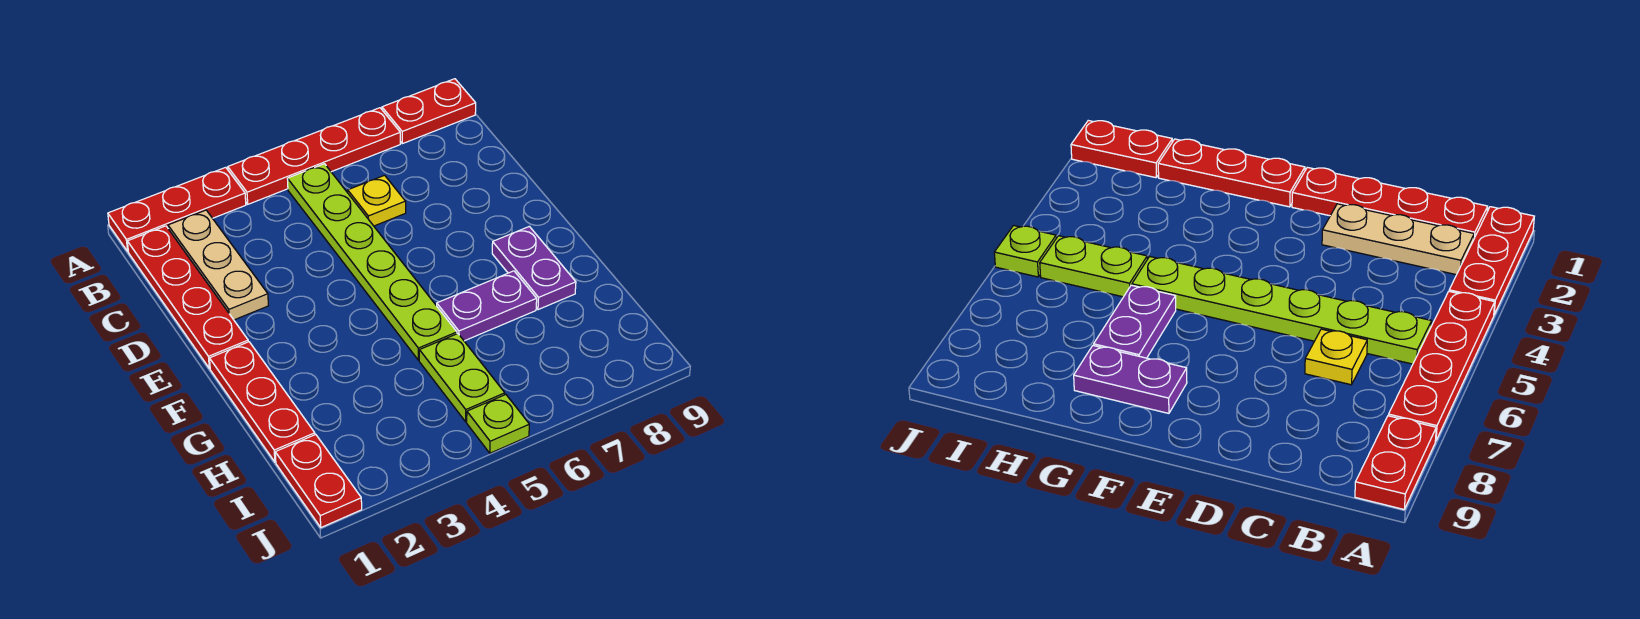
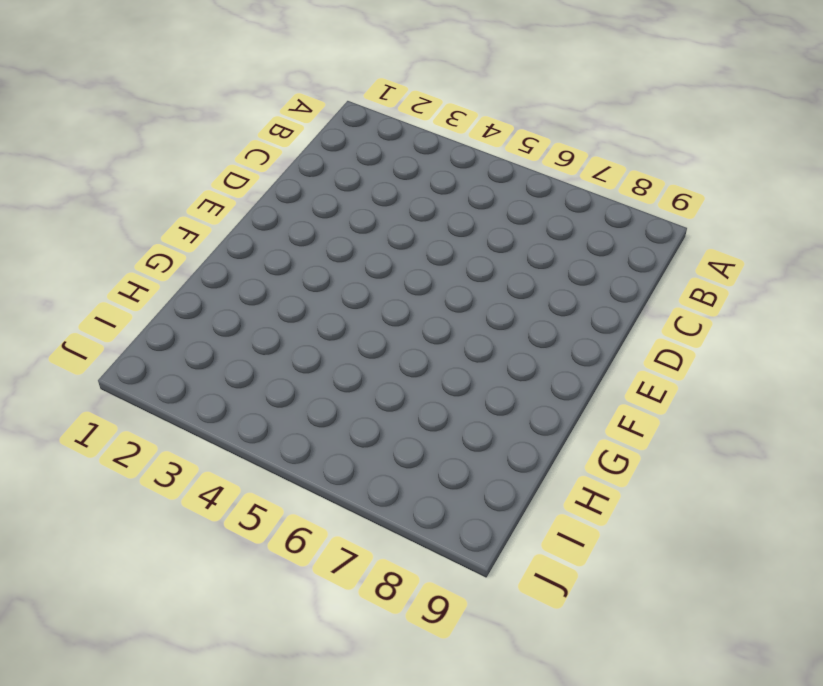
none -> red 1x3 plate [108,167,246,251]
none -> red 1x4 plate [228,108,400,204]
none -> red 1x2 plate [382,79,476,144]

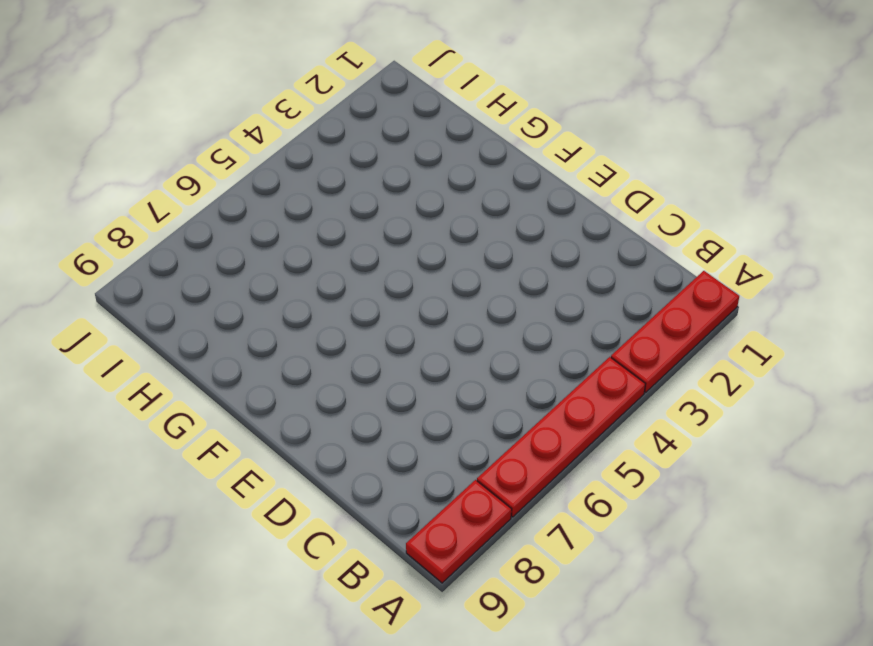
none -> red 1x4 plate [127,226,248,368]
none -> tan 1x3 plate [168,210,268,320]
none -> lime 1x6 plate [288,164,457,360]

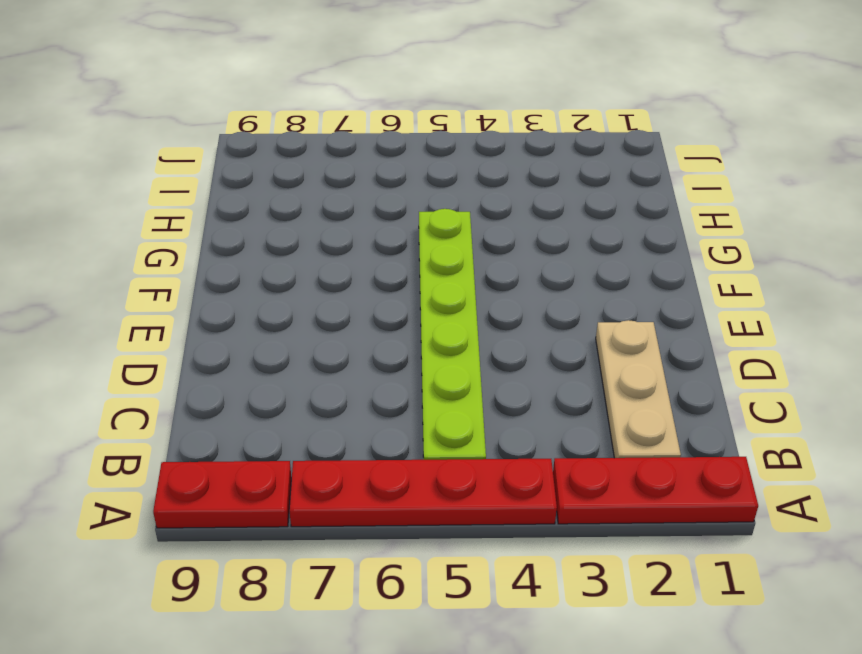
none -> red 1x4 plate [127,226,248,368]
none -> yellow 1x1 plate [348,175,406,226]
none -> red 1x3 plate [210,342,315,462]

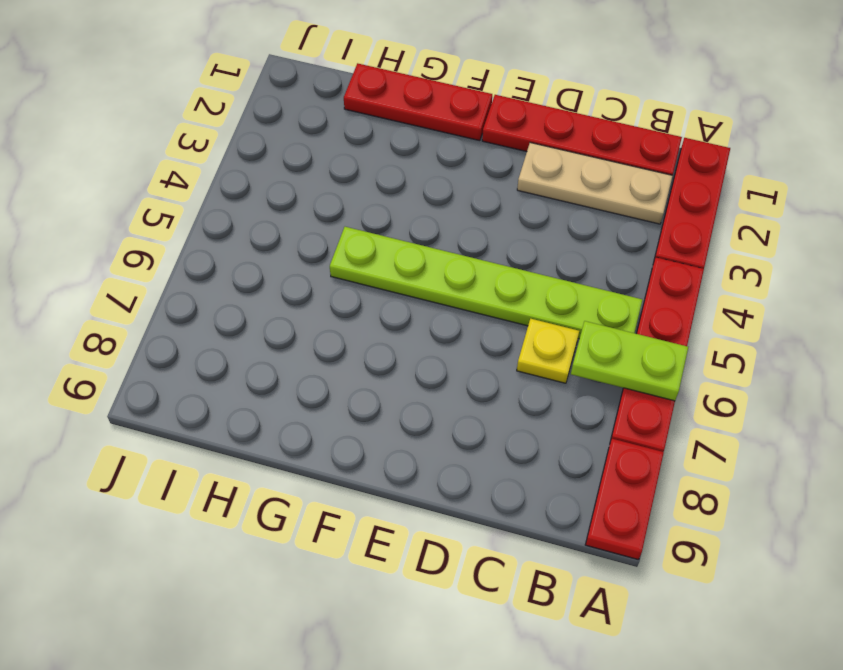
lime 1x2 plate [571,321,688,401] -> lime 1x2 plate moved to [419,334,505,422]
none -> purple 1x2 plate [492,226,576,310]
none -> purple 1x2 plate [437,271,537,341]
none -> red 1x2 plate [275,435,362,527]

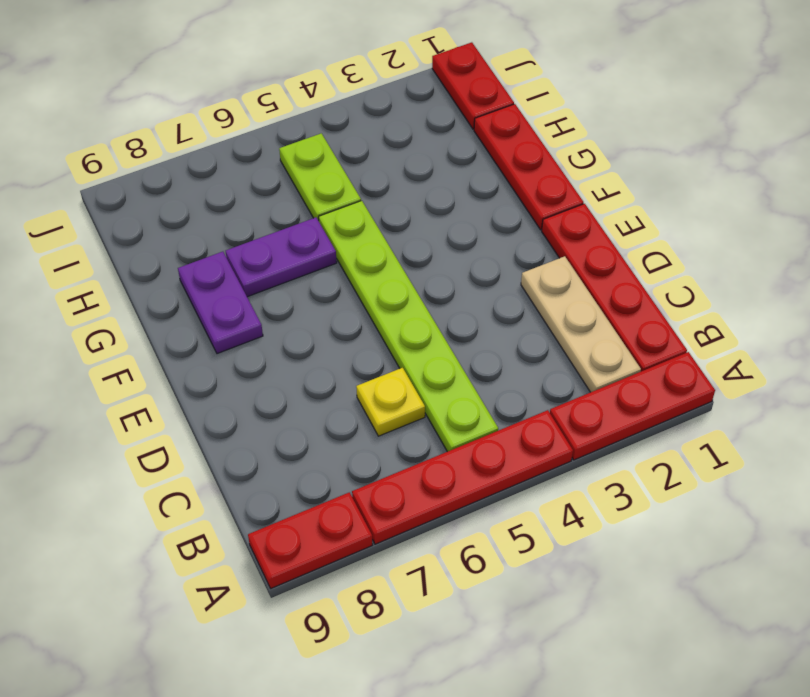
none -> lime 1x1 plate [467,395,529,453]

